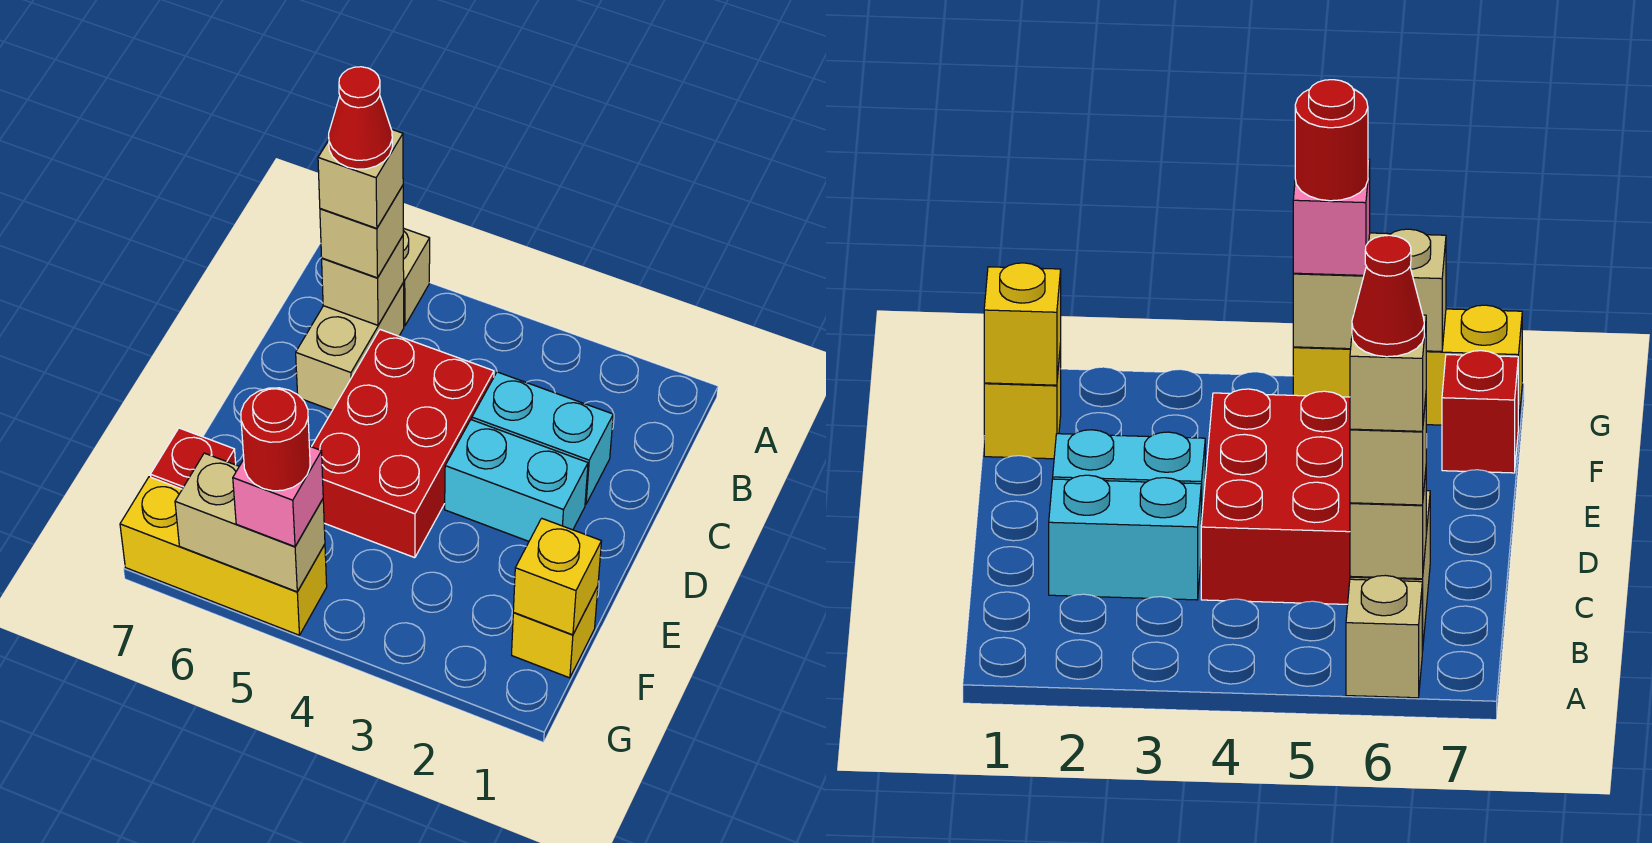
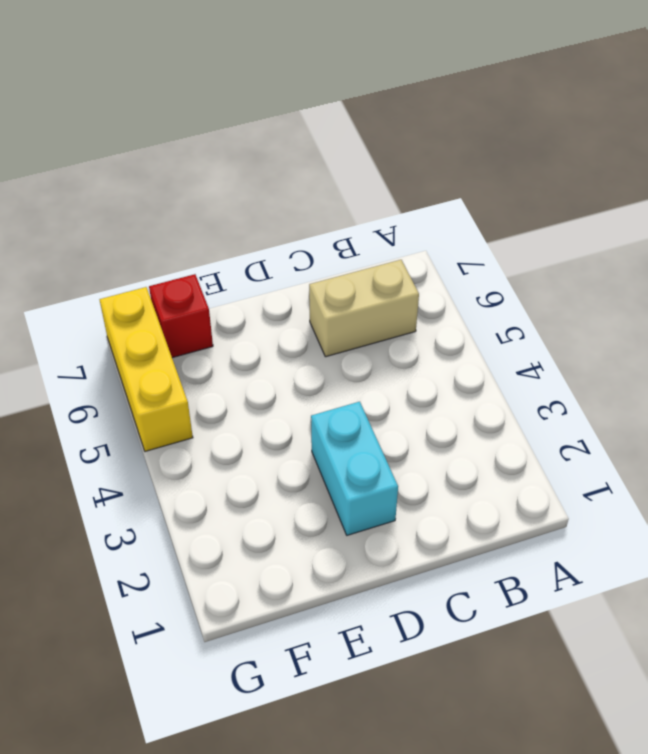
none -> tan 1x1 brick [403,228,430,326]
none -> cyan 1x2 brick [472,372,613,504]
none -> red 2x3 brick [312,330,494,558]

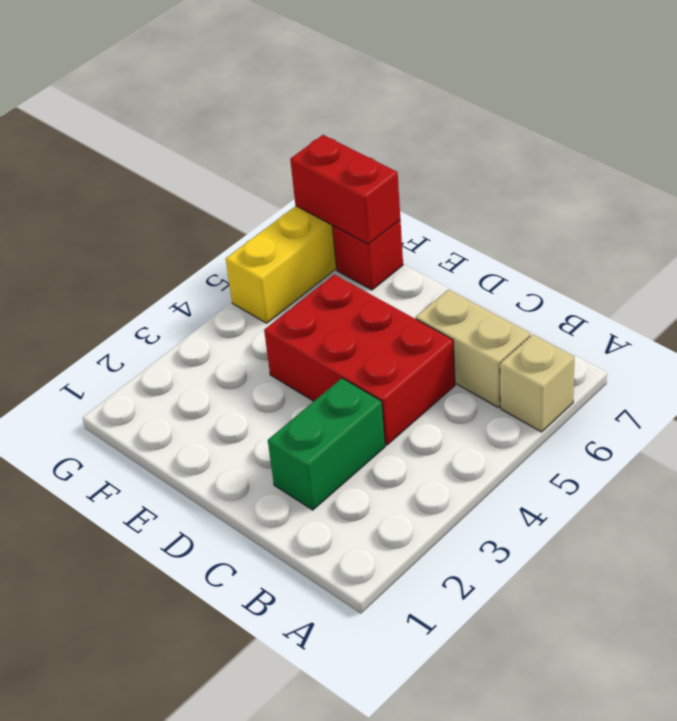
green 1x2 brick [268,378,385,510] -> cyan 1x2 brick [472,372,613,504]
red 1x2 brick [290,135,400,244] -> none
none -> cyan 1x2 brick [445,420,588,541]
none -> yellow 1x1 brick [512,586,598,678]
none -> tan 1x1 brick [322,236,404,325]

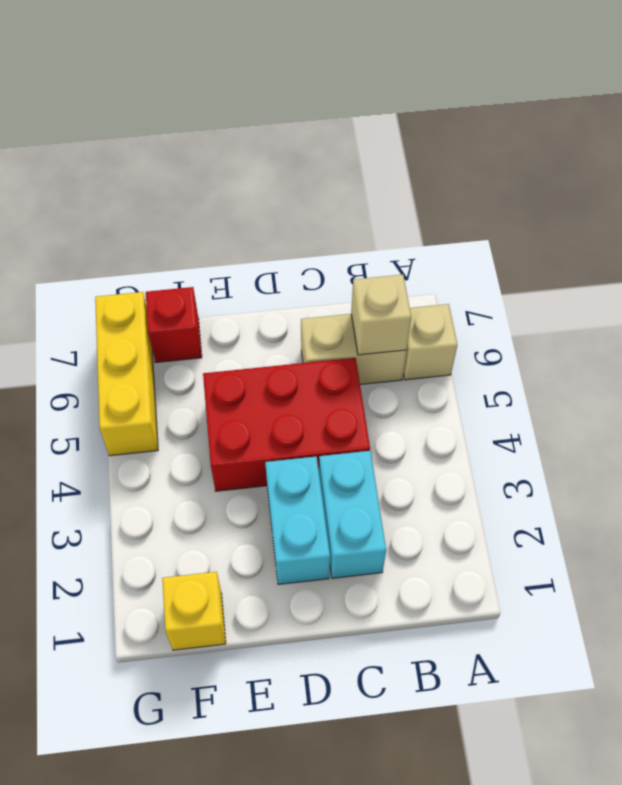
none -> yellow 1x1 brick [513,518,602,635]
none -> tan 1x2 brick [175,453,325,592]
none -> tan 1x1 brick [320,186,403,278]

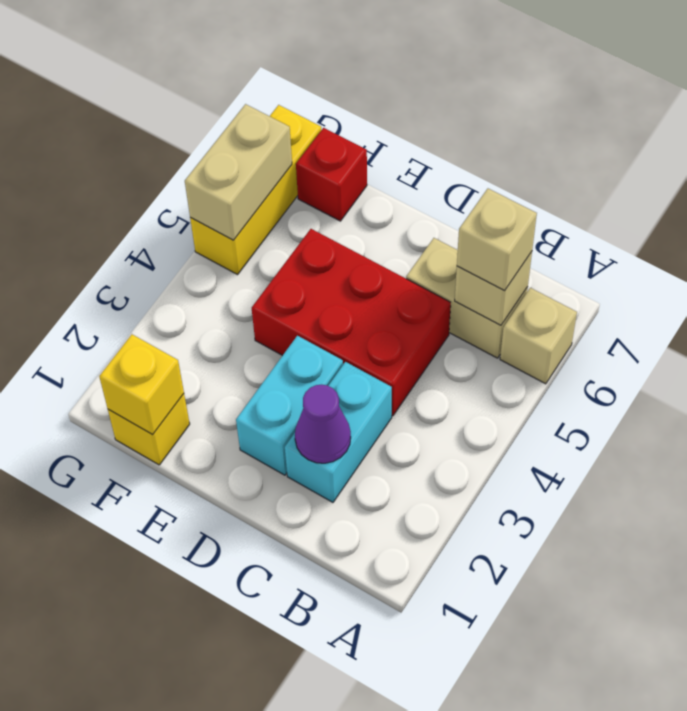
purple 1x1 cone [295,385,351,463] -> none
none -> pink 1x1 brick [233,446,323,547]
none -> tan 1x1 brick [318,129,403,228]
none -> red 1x1 round brick [241,388,310,491]

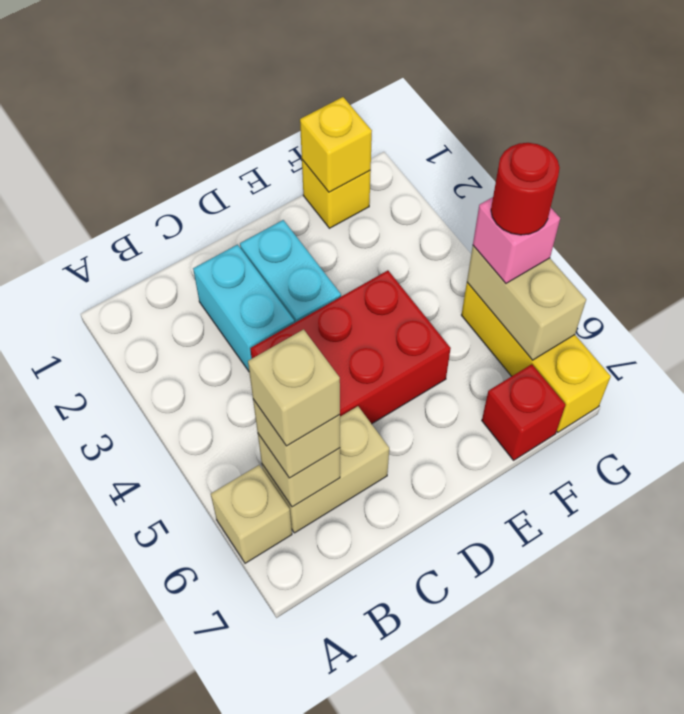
none -> red 1x1 cone [329,67,392,169]

